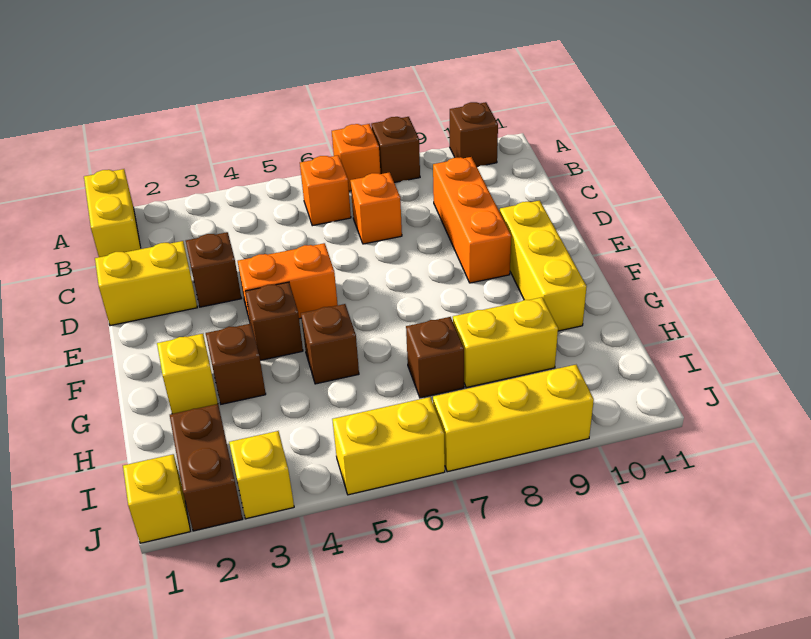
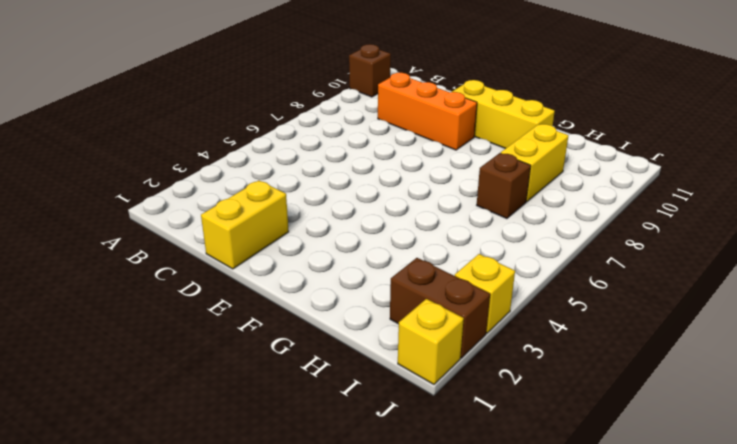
none -> yellow 1x2 brick [84,169,141,257]
none -> orange 1x1 brick [332,124,380,191]
none -> brown 1x1 brick [371,117,420,183]

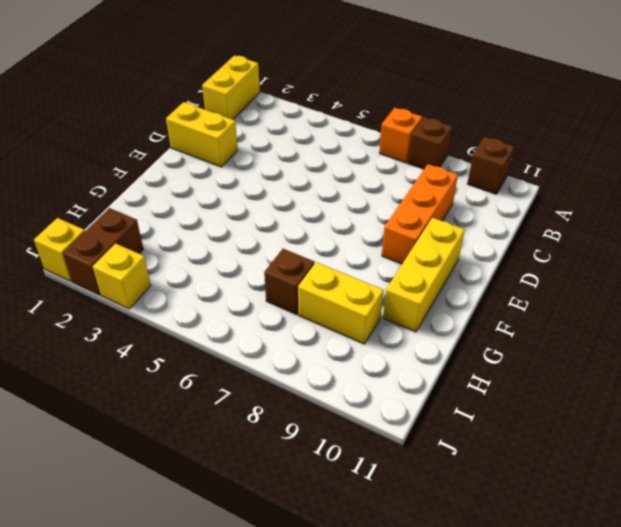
none -> orange 1x1 brick [300,155,351,226]
none -> orange 1x1 brick [350,172,402,244]
none -> brown 1x1 brick [186,232,242,307]

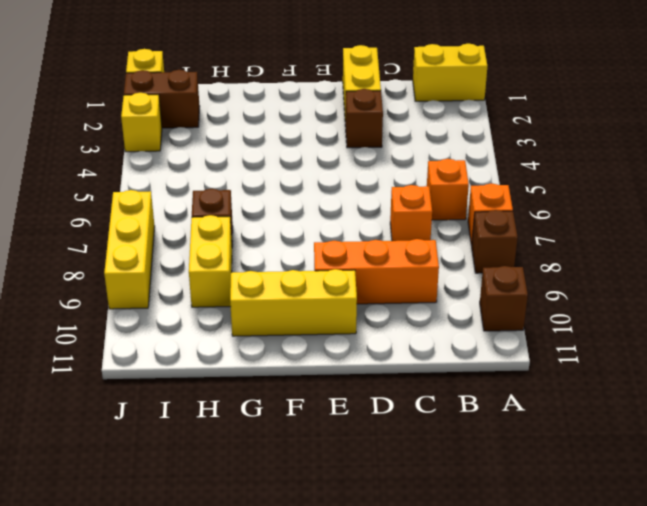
none -> orange 1x2 brick [238,243,338,324]
none -> brown 1x1 brick [245,282,303,360]
none -> yellow 1x1 brick [157,334,218,414]

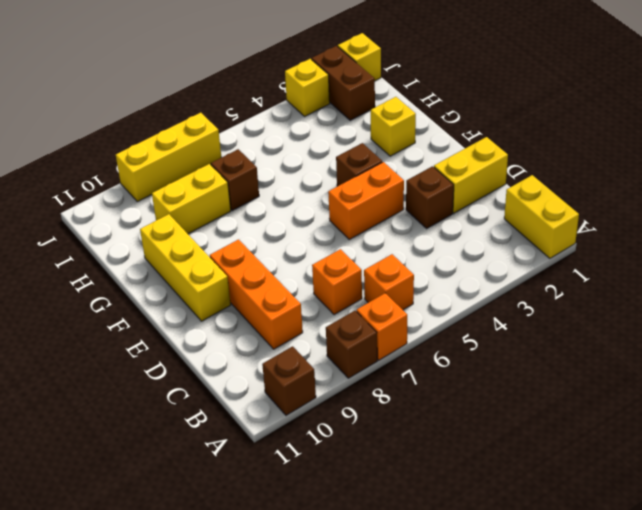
none -> brown 1x1 brick [206,324,266,404]
none -> brown 1x1 brick [301,304,359,384]
none -> yellow 1x2 brick [332,397,445,495]

